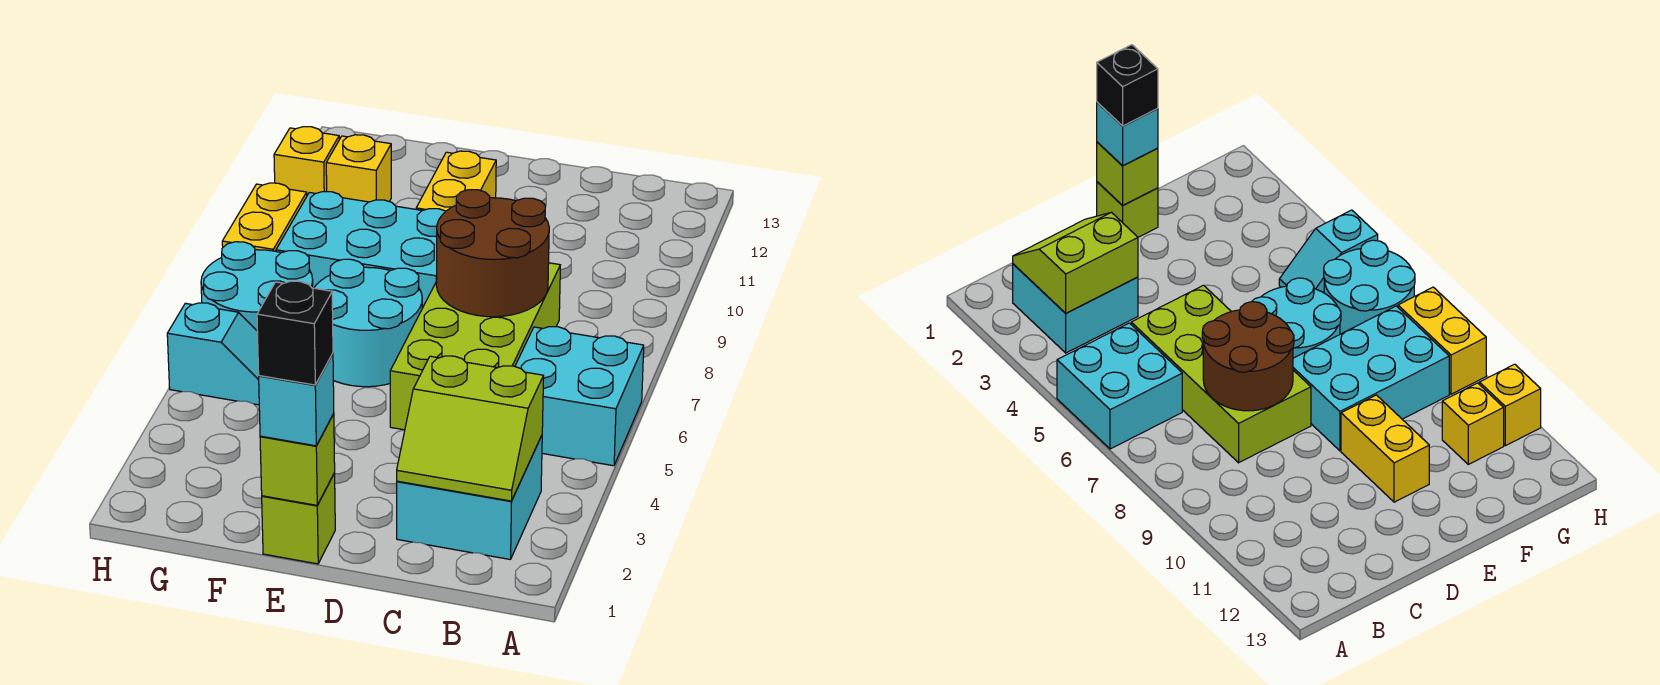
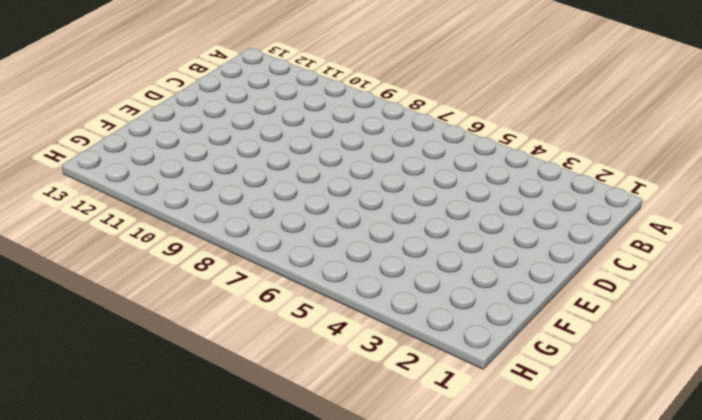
none -> cyan 2x2 brick [515,327,644,466]
none -> cyan 2x2 brick [397,436,542,559]
none -> lime 2x4 brick [390,263,560,430]

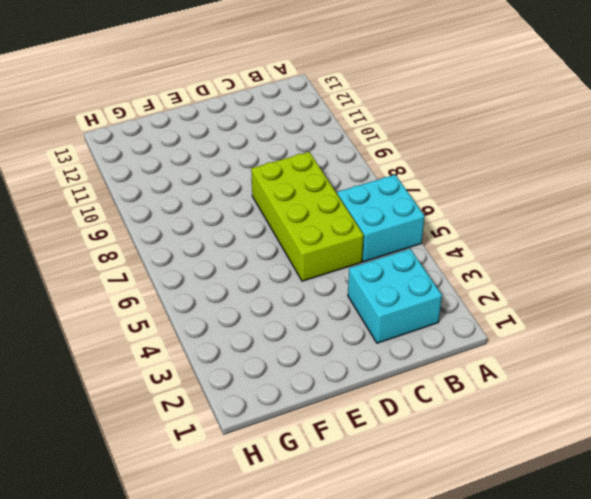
none -> lime 1x1 brick [262,473,335,564]
none -> cyan 2x2 round brick [314,259,422,387]
none -> cyan 2x3 brick [276,192,446,308]

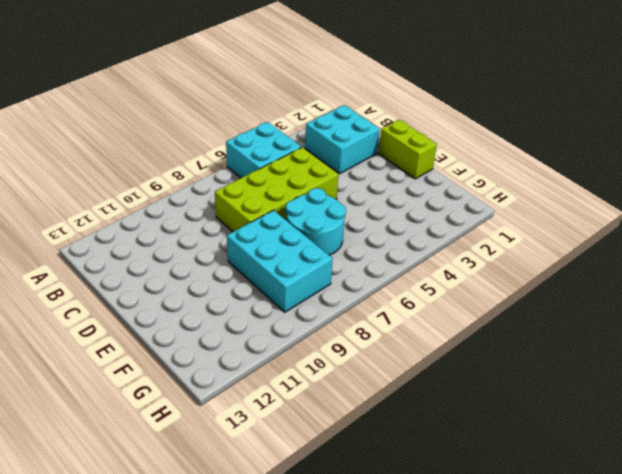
lime 1x2 brick [379,120,437,179] -> lime 1x1 brick [262,473,335,564]
none -> yellow 1x2 brick [416,151,496,211]
none -> cyan 1x2 slope [167,303,259,405]
none -> cyan 2x2 round brick [201,242,313,330]

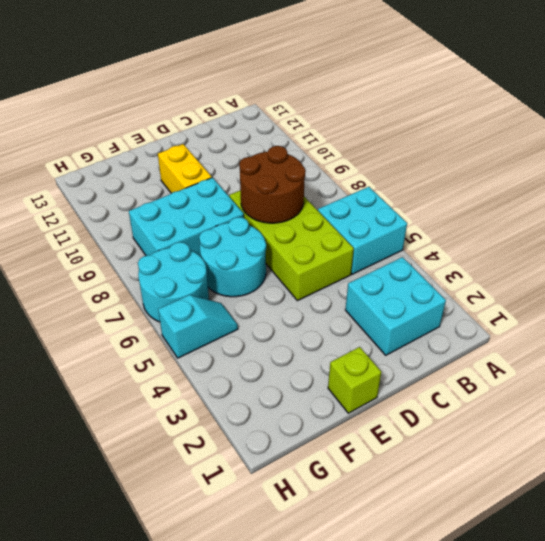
none -> yellow 1x1 brick [326,135,391,202]
none -> yellow 1x2 brick [222,183,307,251]
none -> yellow 1x1 brick [274,127,339,195]

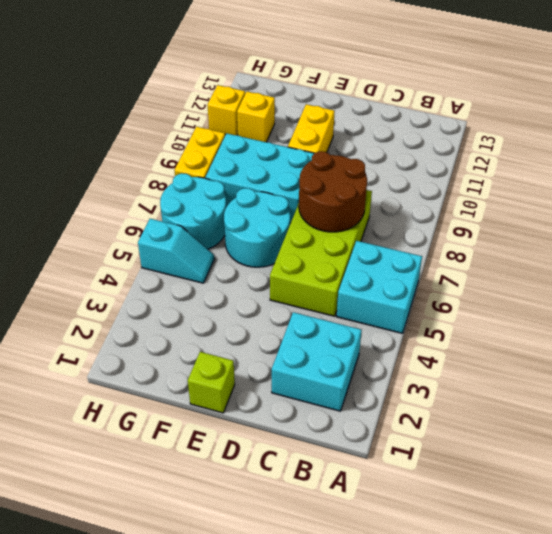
none -> lime 2x2 slope [397,356,544,501]
none -> lime 1x1 brick [260,414,335,505]
none -> cyan 1x1 brick [259,354,334,446]

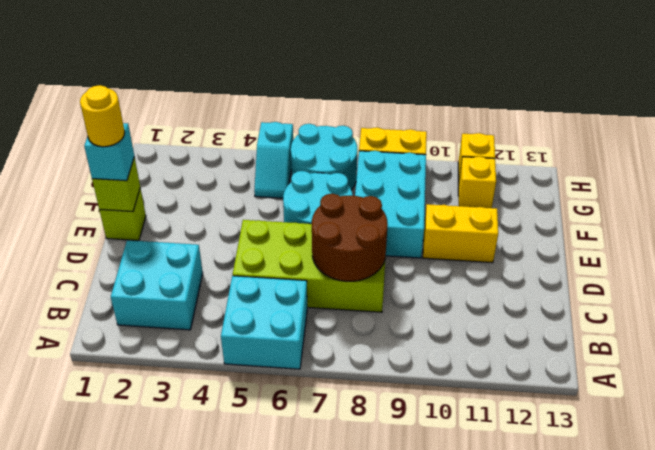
yellow 1x1 round brick [80,85,125,147] -> black 1x1 brick [257,281,333,385]
none -> lime 2x2 slope [397,356,544,501]

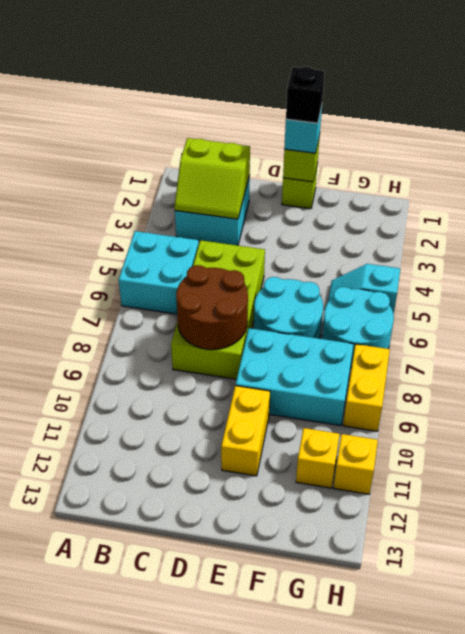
lime 2x2 slope [175,138,250,219] -> lime 2x2 slope turned to [397,356,544,501]

